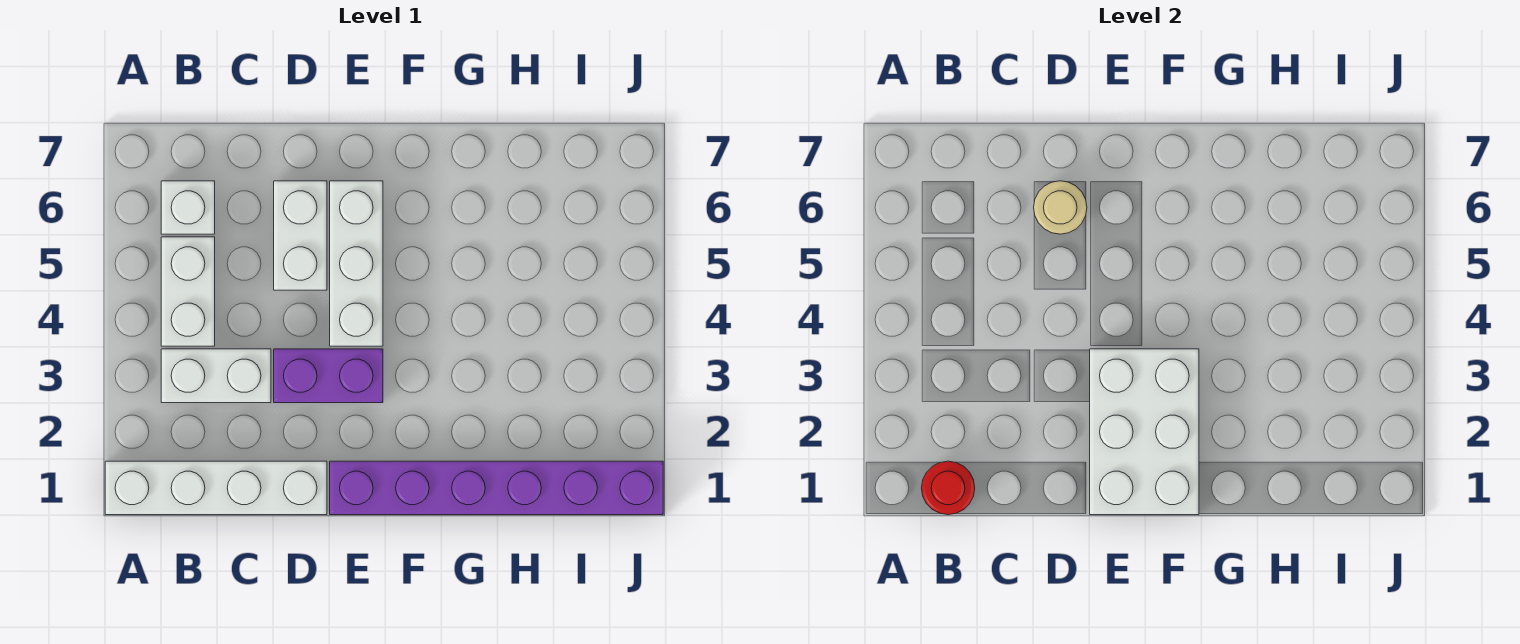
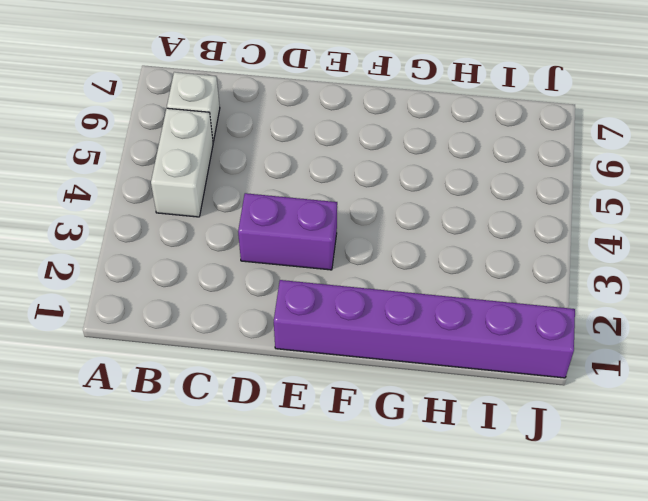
none -> white 1x4 brick [105,461,327,515]
none -> white 1x2 brick [161,349,271,403]

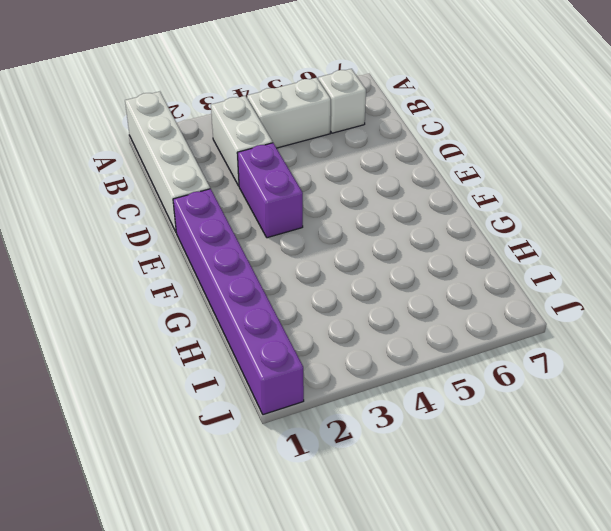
none -> white 1x2 brick [274,181,327,290]
none -> white 1x3 brick [330,181,383,346]

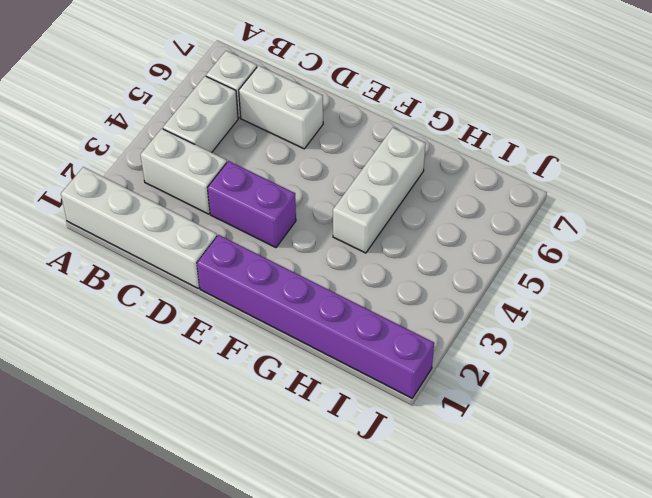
white 1x2 brick [239,66,323,149] -> white 1x2 brick turned to [274,181,327,290]
white 1x3 brick [333,128,426,253] -> white 1x3 brick moved to [330,181,383,346]
none -> red 1x1 round brick [922,461,975,515]
none -> tan 1x1 round brick [1034,181,1087,234]

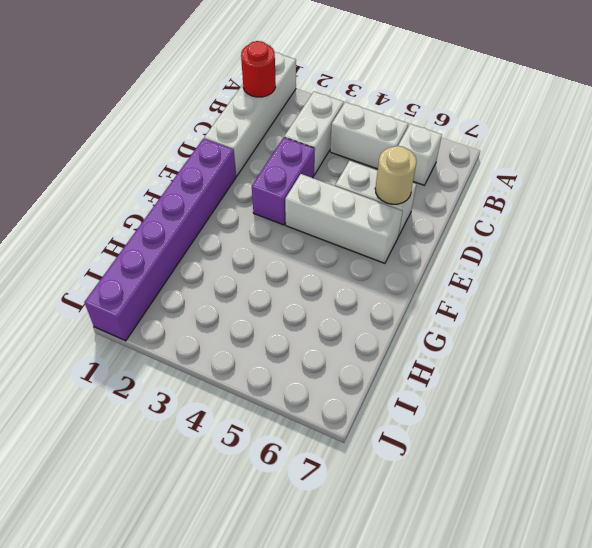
none -> white 2x3 brick [1090,349,1199,515]

